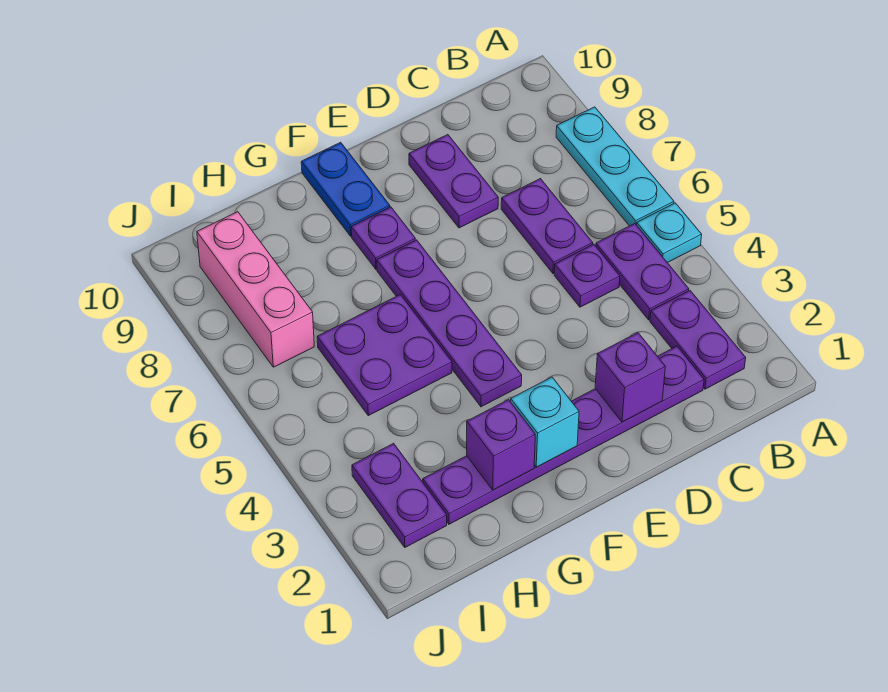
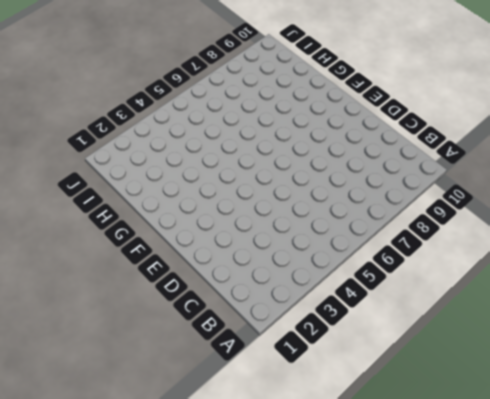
none -> cyan 1x1 plate [637,203,702,263]
none -> cyan 1x3 plate [556,107,674,226]
none -> purple 1x2 plate [650,291,746,389]

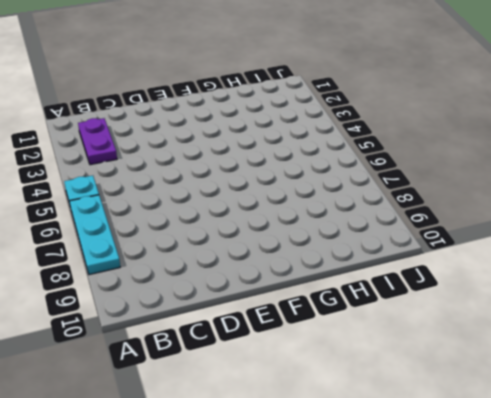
none -> purple 1x2 plate [596,224,689,320]
none -> purple 1x6 plate [423,346,704,524]
none -> purple 1x1 plate [554,244,620,307]

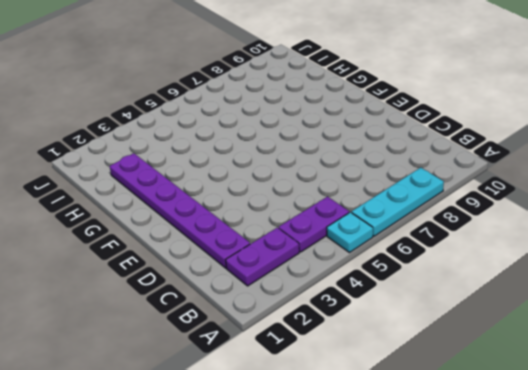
none -> purple 1x1 plate [554,244,620,307]
none -> purple 1x2 plate [501,179,593,273]
none -> purple 1x2 plate [409,135,498,228]

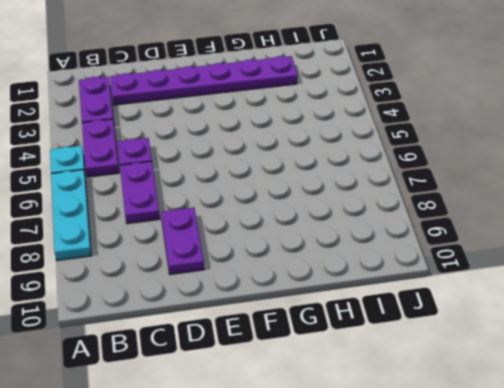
none -> purple 1x4 plate [377,240,522,407]
none -> purple 1x1 plate [351,207,415,269]
none -> blue 1x2 plate [301,142,390,236]

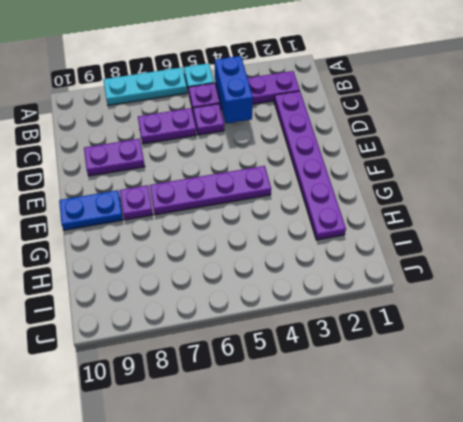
blue 1x2 brick [215,56,253,123] -> none
none -> purple 2x2 plate [317,295,452,416]
none -> purple 1x2 plate [352,443,447,547]
none -> pink 1x3 brick [197,212,314,367]

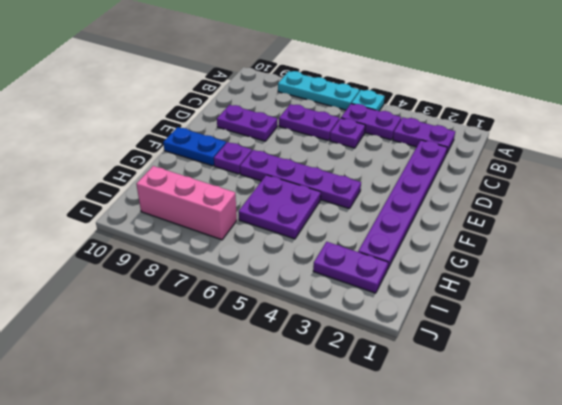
none -> purple 1x1 brick [595,333,665,422]
none -> cyan 1x1 brick [511,377,579,467]
none -> purple 1x1 brick [467,400,535,490]

